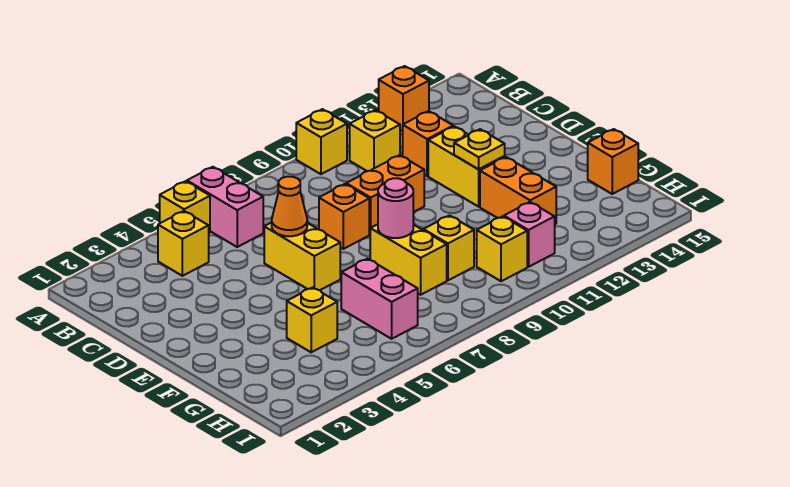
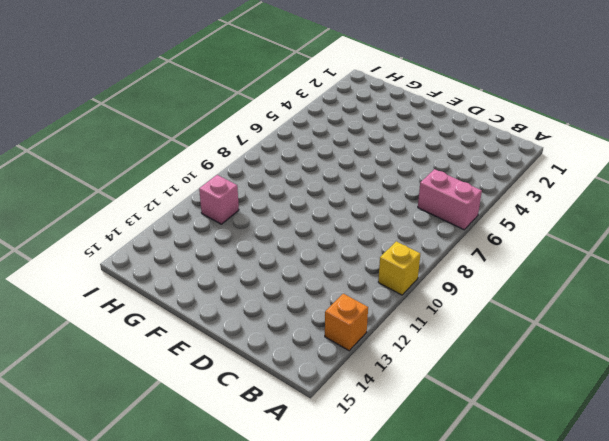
none -> yellow 1x1 brick [160,181,210,233]
none -> yellow 1x1 brick [158,211,209,276]
none -> yellow 1x1 brick [350,110,400,171]

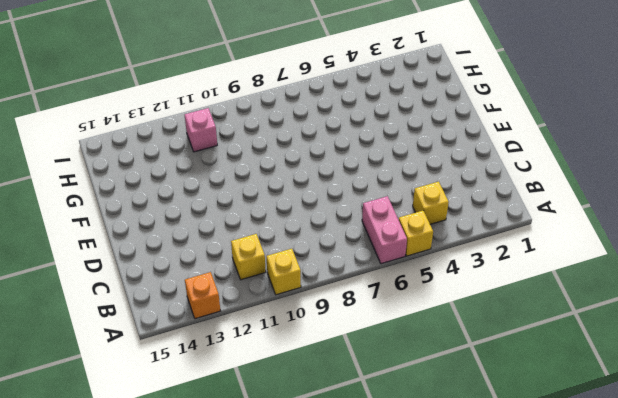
none -> orange 1x1 brick [403,111,453,176]
none -> yellow 1x2 brick [264,222,340,290]
none -> orange 1x1 brick [319,184,369,249]

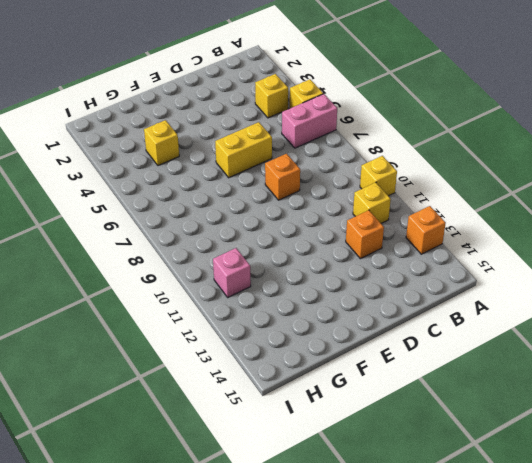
none -> orange 1x2 brick [346,155,424,234]
none -> yellow 1x2 brick [428,126,505,207]
none -> yellow 1x2 brick [370,224,447,295]

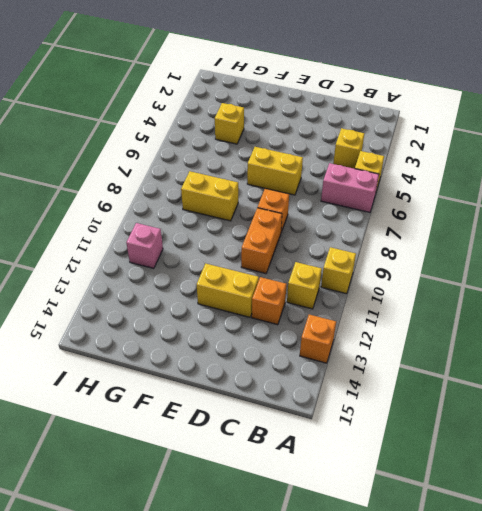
none -> orange 1x2 brick [480,157,556,224]
none -> pink 1x2 brick [341,259,418,339]
none -> yellow 1x1 brick [424,215,474,280]

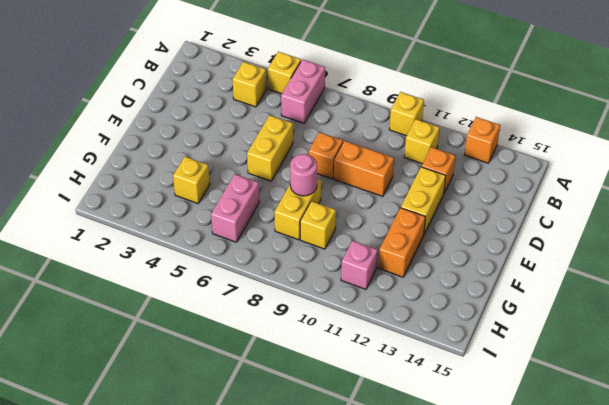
none -> orange 1x1 brick [588,129,638,194]
none -> yellow 1x1 brick [477,216,527,281]
none -> orange 1x1 cone [272,177,307,236]

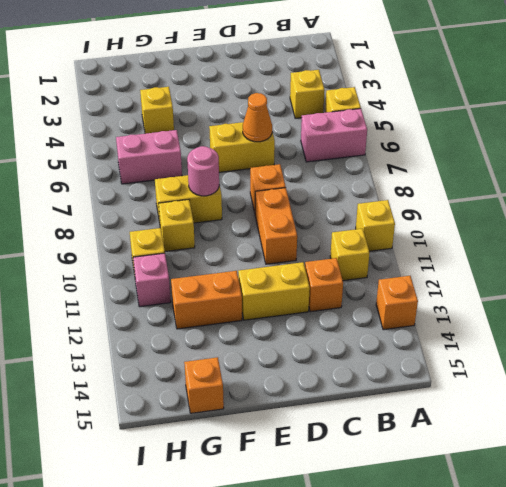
none -> yellow 1x1 plate [454,129,505,169]

